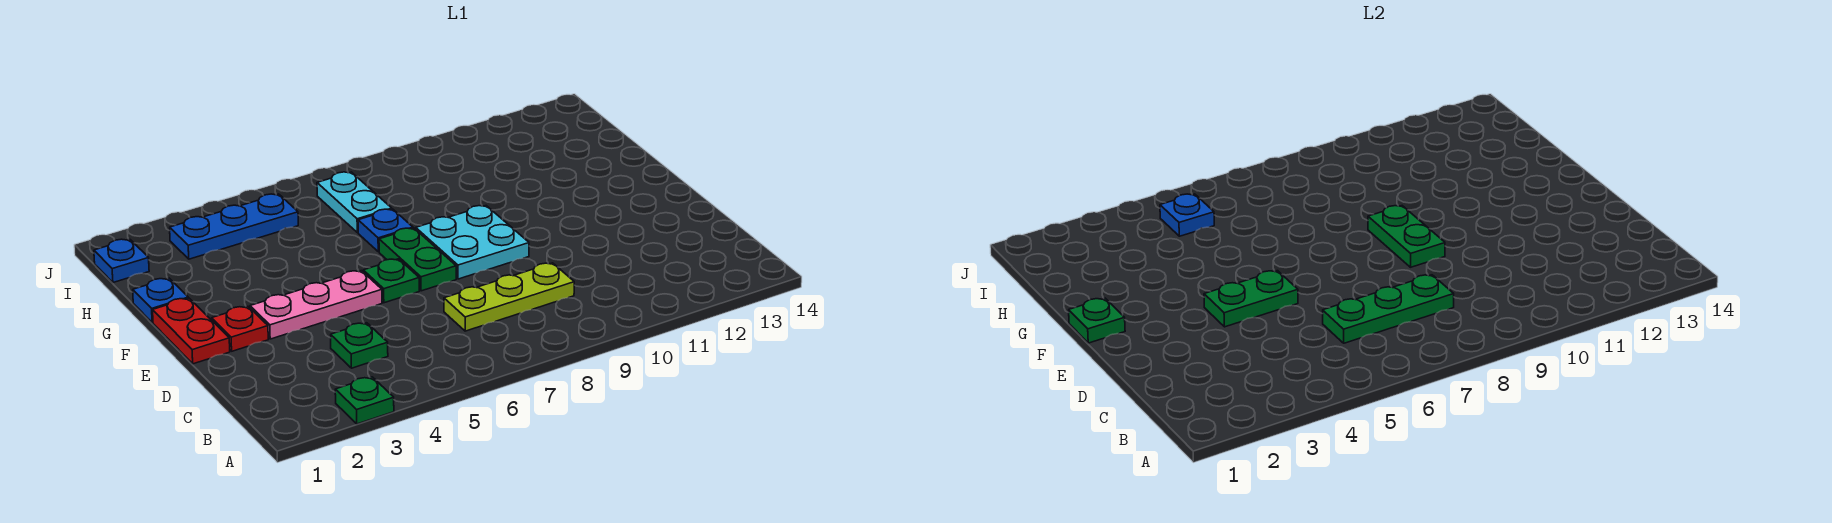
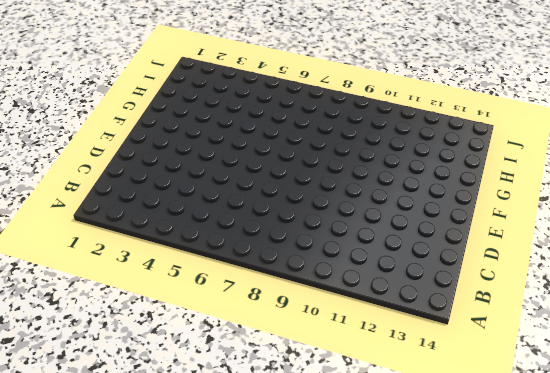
none -> green 1x1 plate [335,377,394,424]
none -> green 1x1 plate [331,323,388,368]
none -> lime 1x3 plate [444,263,574,331]

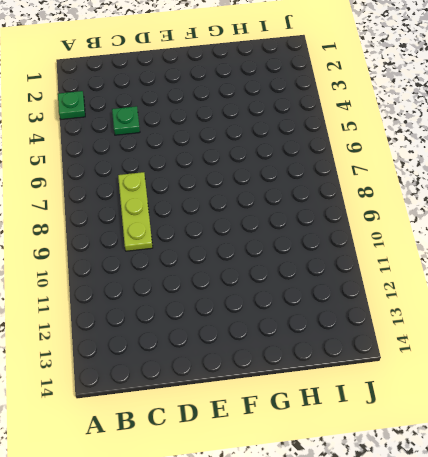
none -> red 1x2 plate [153,298,230,364]
none -> red 1x1 plate [212,306,268,351]
none -> pink 1x3 plate [250,271,382,339]

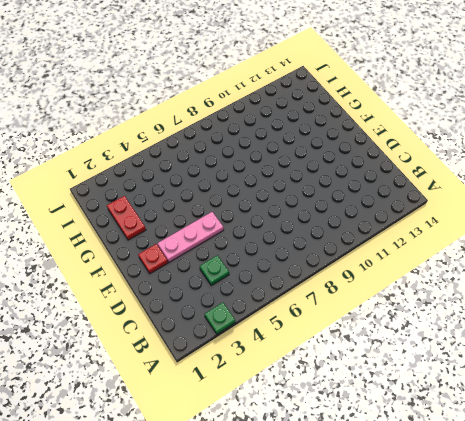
red 1x2 plate [107,196,146,240] -> red 1x2 plate moved to [153,298,230,364]
none -> lime 1x3 plate [444,263,574,331]
none -> green 1x1 plate [363,259,419,303]
none -> green 1x2 plate [379,228,456,291]

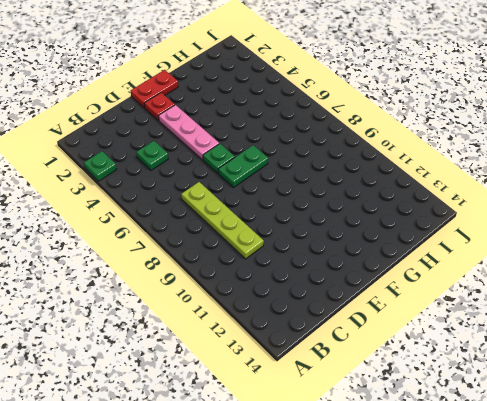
lime 1x4 plate [181,182,264,259] -> lime 1x3 plate [444,263,574,331]
none -> cyan 2x2 plate [416,206,529,279]
none -> blue 1x1 plate [133,278,188,323]
none -> blue 1x1 plate [358,209,413,252]

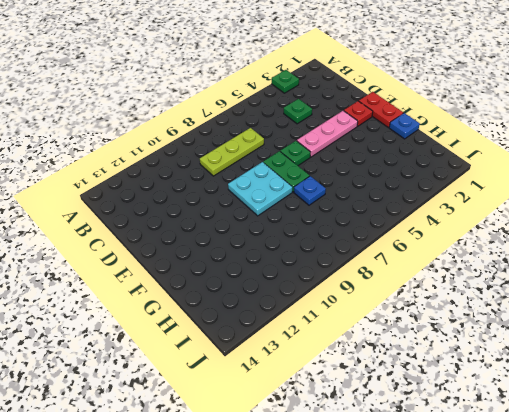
none -> cyan 1x2 plate [317,172,392,233]
none -> blue 1x1 plate [94,239,149,283]
none -> blue 1x3 plate [170,194,298,259]

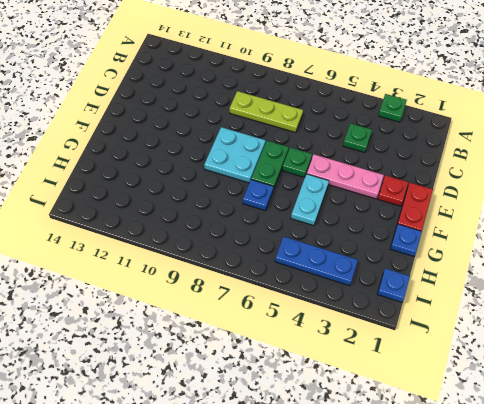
cyan 1x2 plate [291,174,329,226] -> cyan 1x2 plate moved to [317,172,392,233]
none -> green 1x3 plate [1323,275,1454,343]
none -> green 1x2 plate [1204,271,1298,327]
none -> green 1x2 plate [1368,206,1445,267]

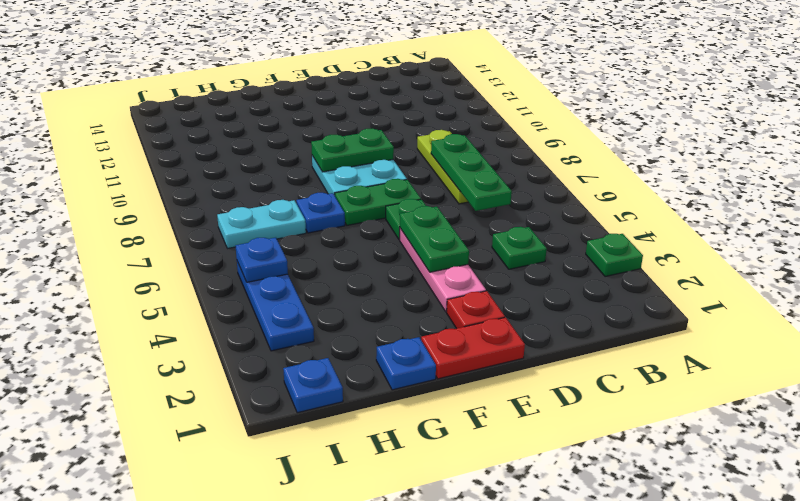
none -> green 1x1 plate [1069,298,1125,343]

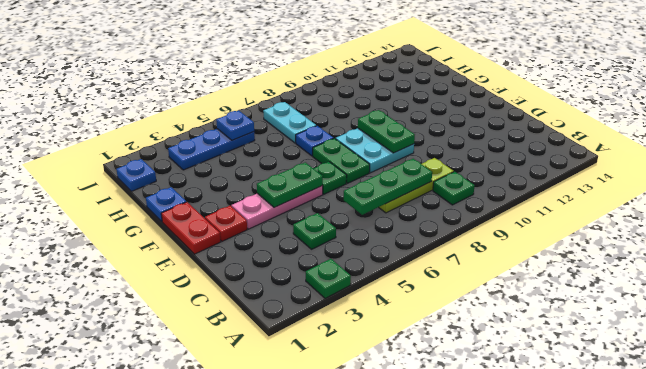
green 1x1 plate [433,172,475,205] -> green 1x1 plate moved to [1069,298,1125,343]

